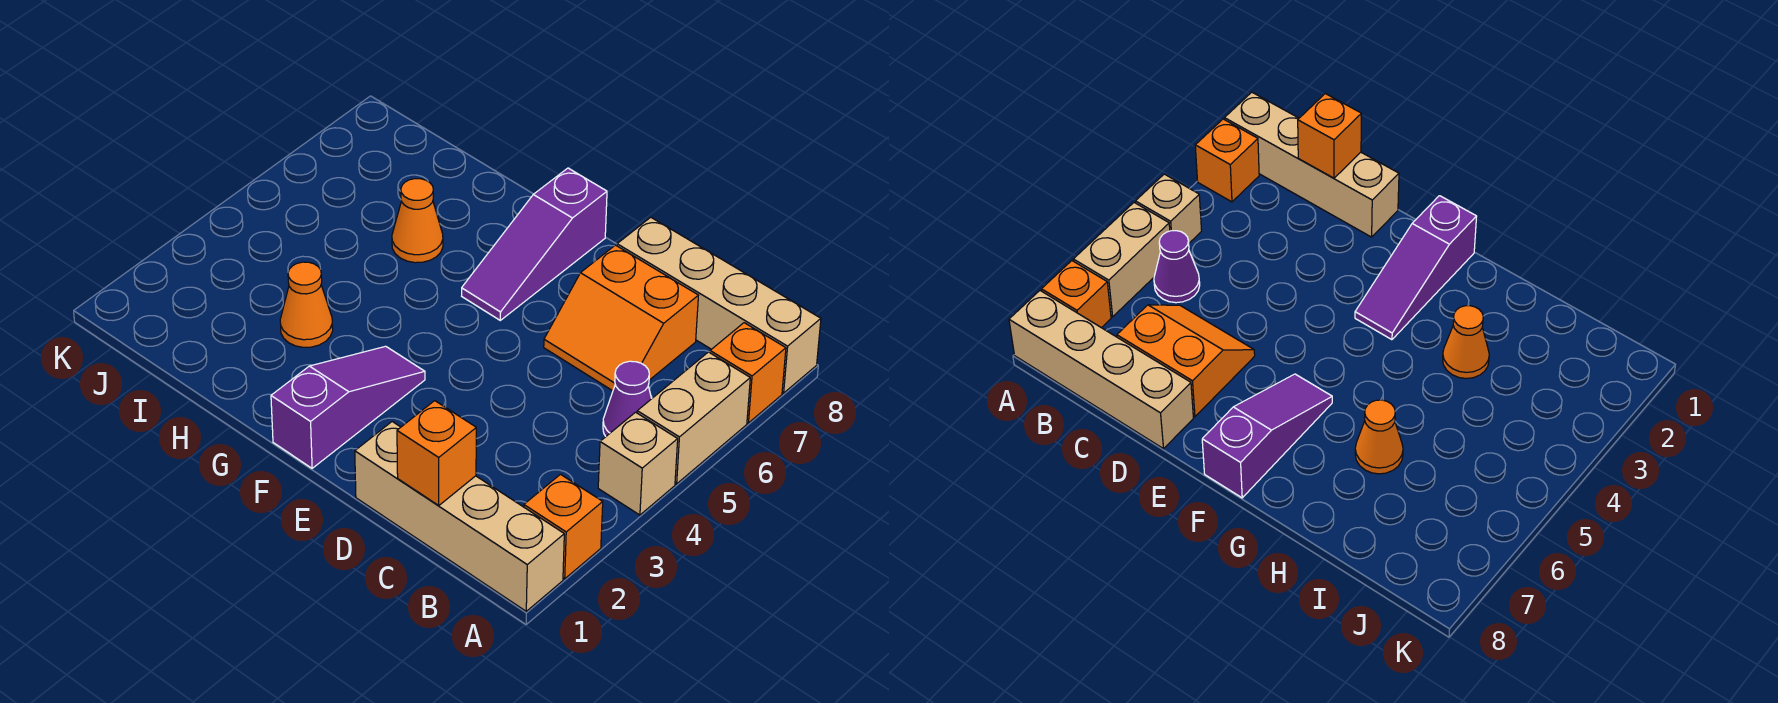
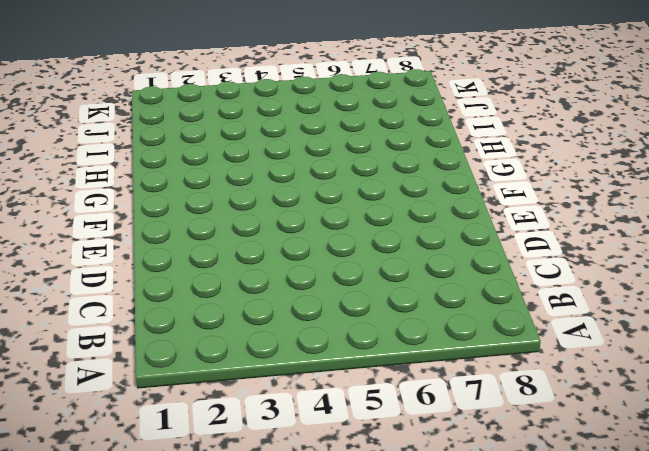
none -> tan 1x4 brick [355,422,564,611]
none -> orange 1x1 brick [524,474,603,579]
none -> tan 1x1 brick [598,412,678,515]

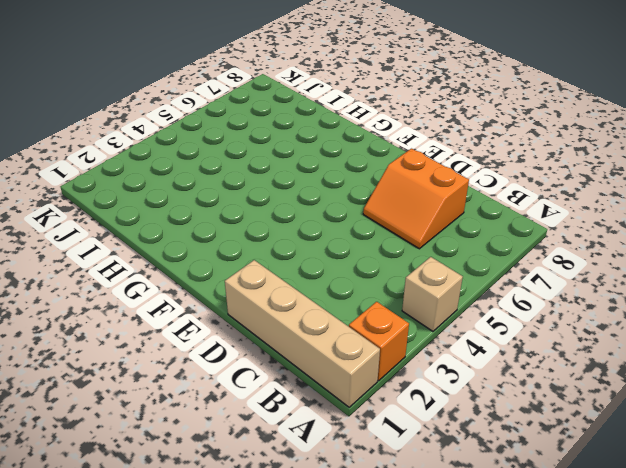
none -> tan 1x2 brick [637,352,750,484]
none -> orange 1x1 brick [710,323,786,423]
none -> tan 1x4 brick [617,217,821,393]

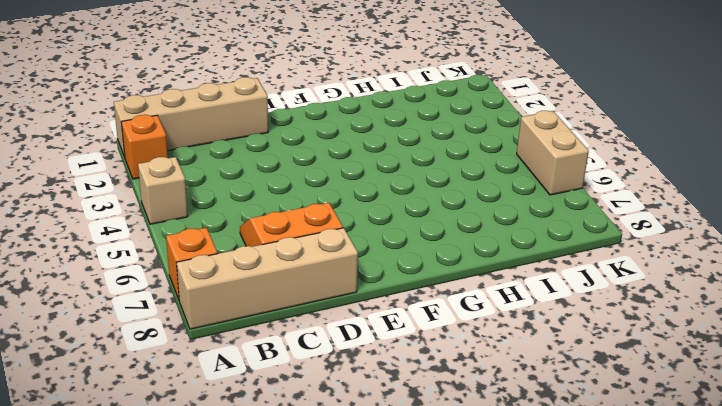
tan 1x2 brick [517,111,589,195] -> tan 1x2 brick moved to [637,352,750,484]
none -> purple 1x1 cone [603,361,652,436]
none -> purple 1x3 slope [271,346,425,468]
none -> purple 1x3 slope [462,168,607,320]

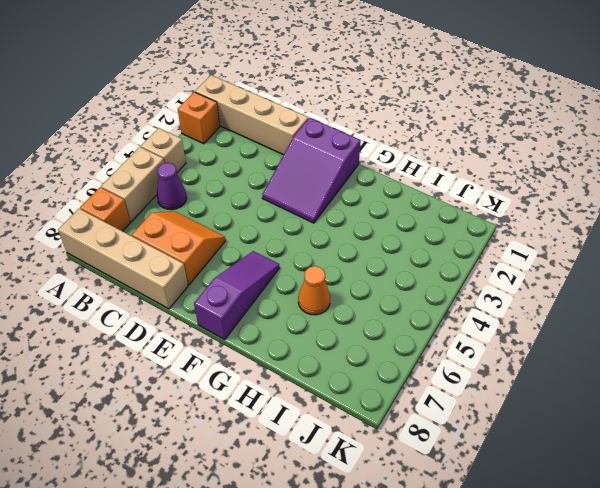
purple 2x3 slope [262,118,361,223] -> purple 1x3 slope [271,346,425,468]
none -> orange 1x1 cone [280,262,333,347]
none -> orange 1x1 brick [397,401,476,505]

